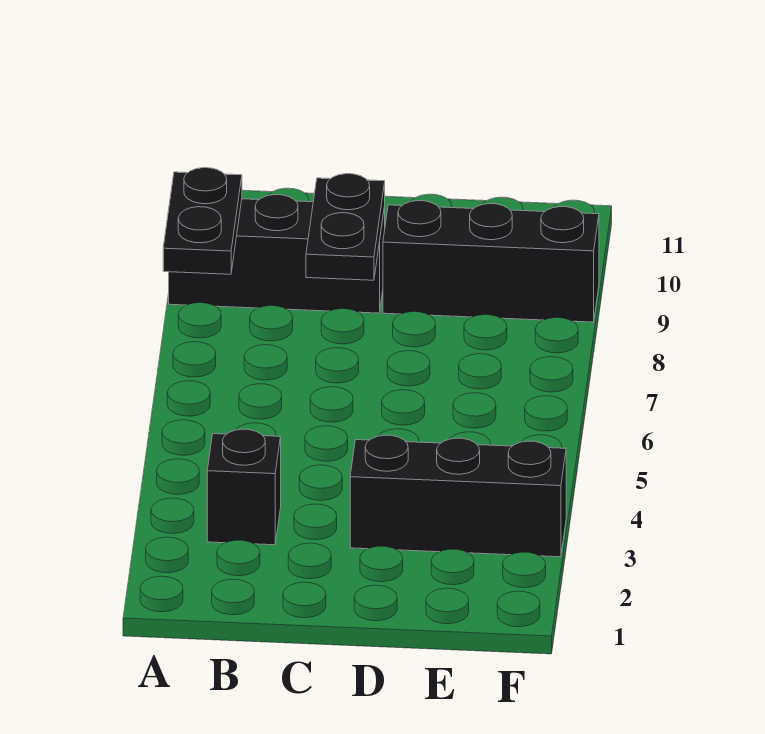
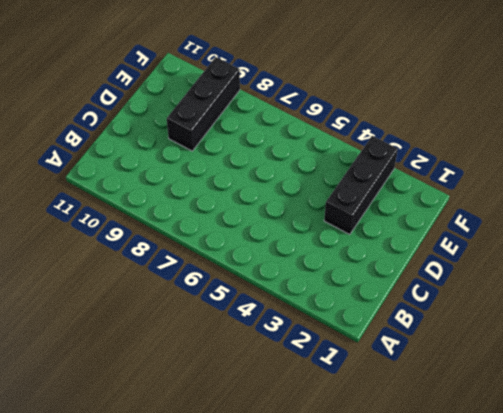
none -> black 1x3 brick [169,195,385,313]
none -> black 1x1 brick [207,429,281,545]

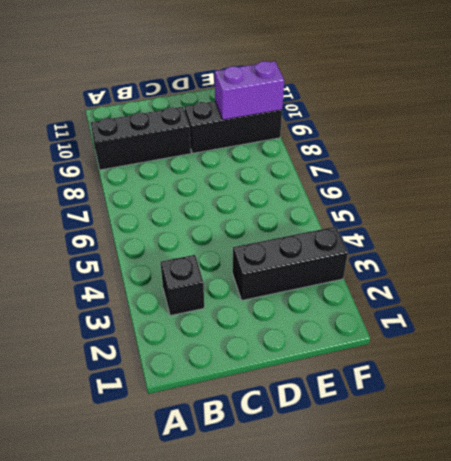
purple 1x2 brick [215,61,284,120] -> none
none -> black 1x2 plate [163,168,242,274]
none -> black 1x2 plate [306,174,385,280]

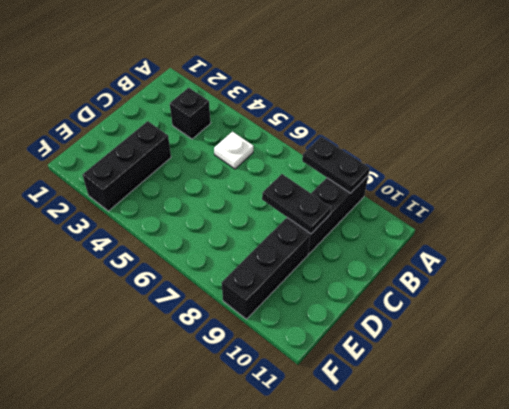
white 1x1 plate [214,132,253,169] -> none

